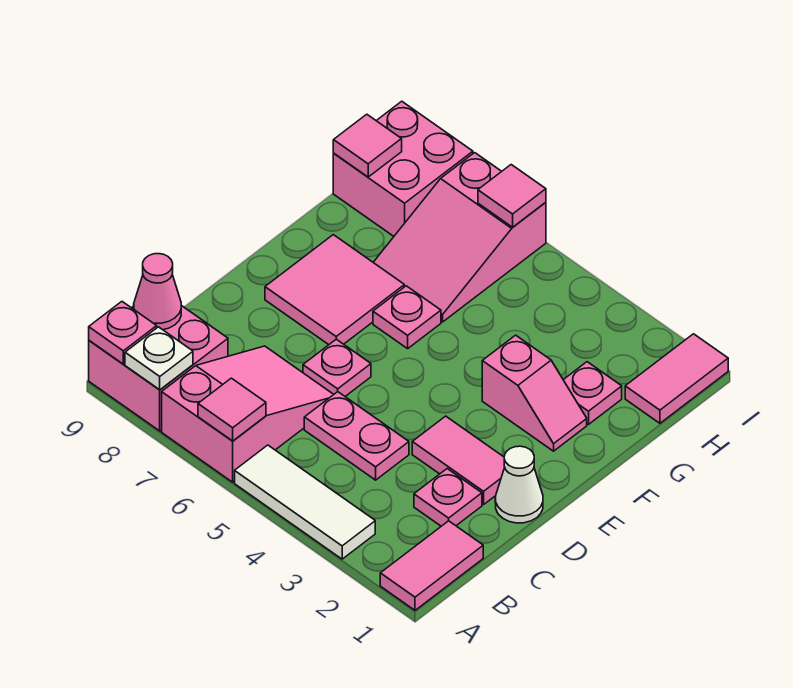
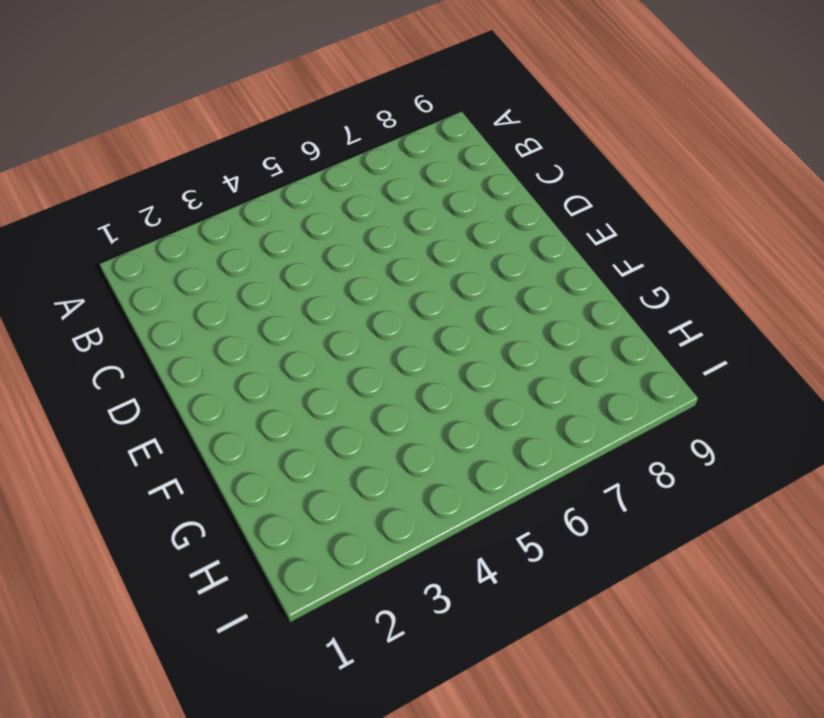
none -> pink 1x2 tile [380,521,483,610]
none -> white 1x3 tile [235,445,375,559]
none -> pink 2x3 slope [162,346,334,482]

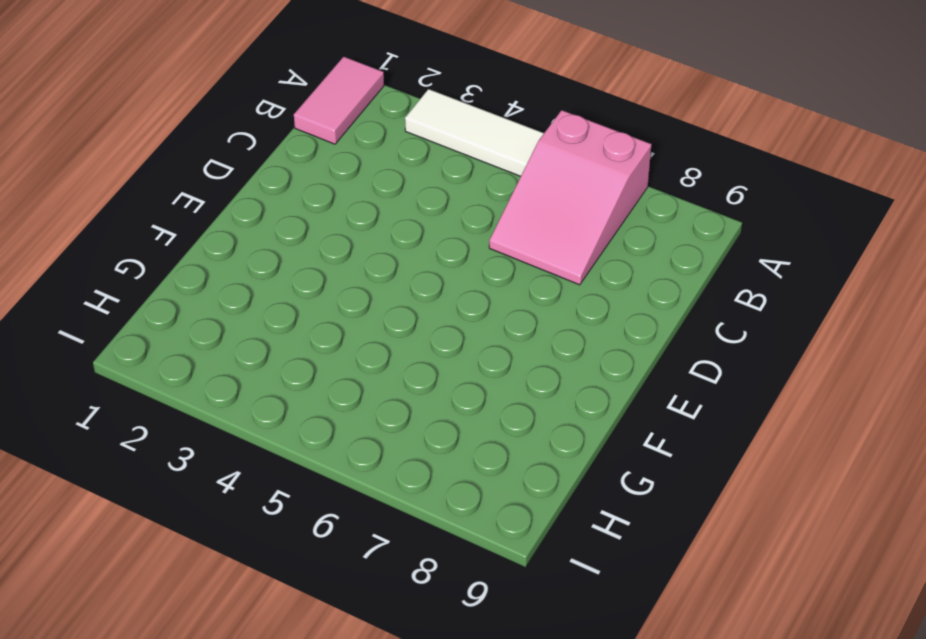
none -> pink 2x2 brick [89,305,228,431]
none -> pink 1x1 plate [414,469,482,526]
none -> pink 1x2 plate [304,392,409,480]

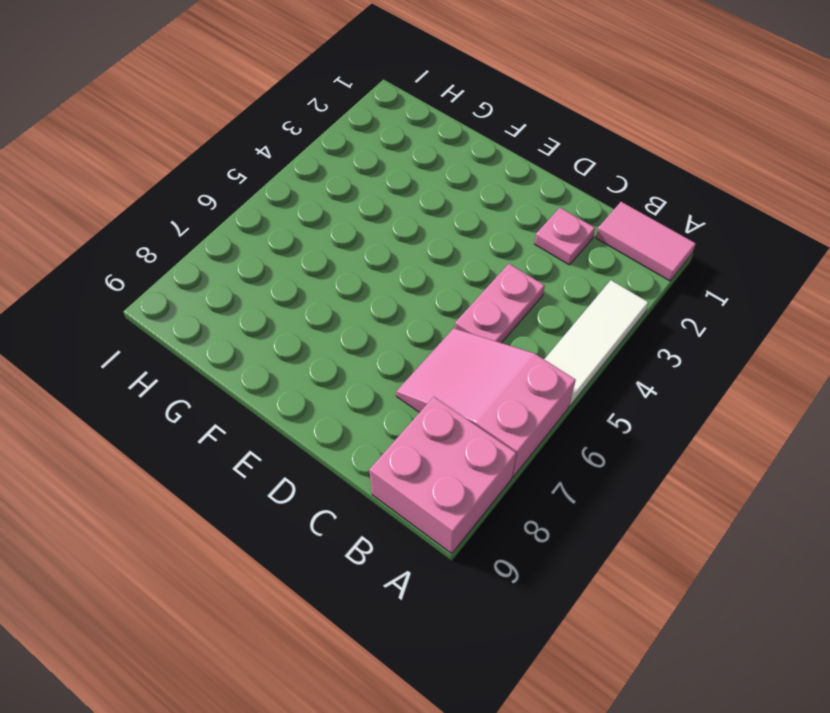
none -> white 1x1 cone [495,446,543,523]
none -> pink 1x2 tile [412,416,505,505]
none -> pink 1x1 plate [303,339,371,396]

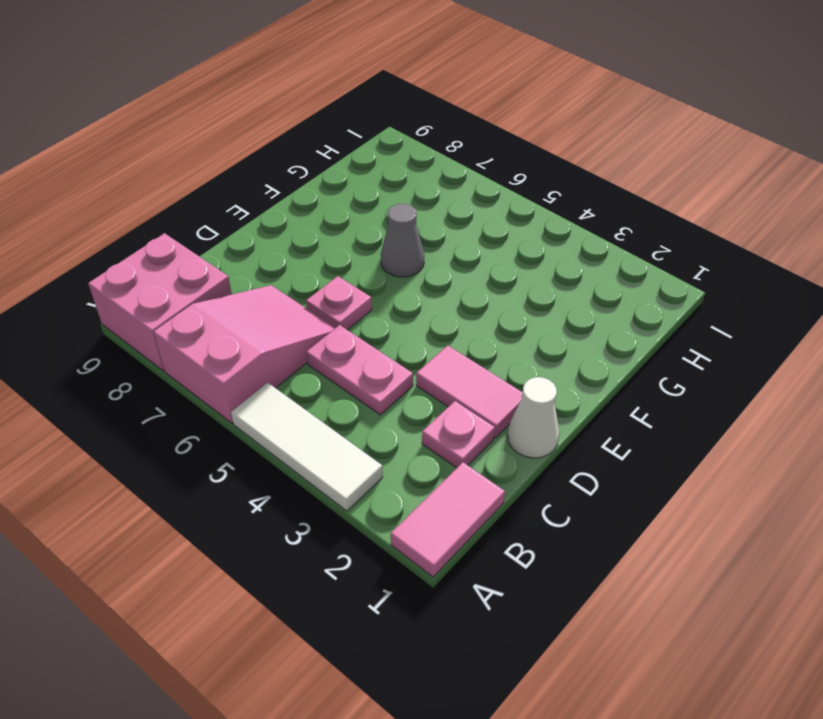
grey 1x1 cone [381,204,424,277] -> pink 1x1 plate [373,286,441,349]
none -> pink 2x2 tile [265,235,404,345]
none -> pink 1x2 slope [482,335,587,451]
none -> pink 1x1 plate [564,362,622,424]

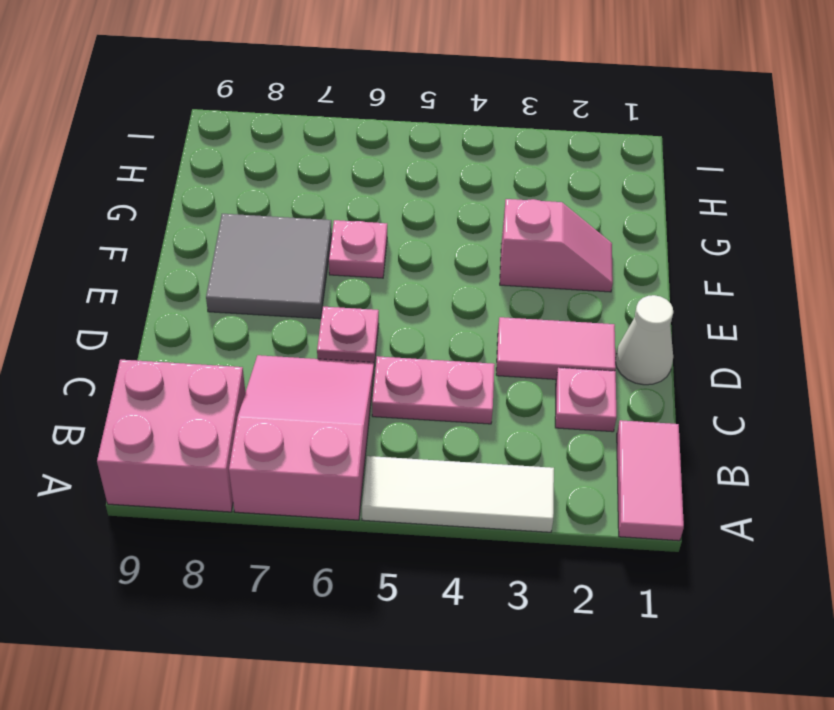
grey 2x2 tile [206,214,332,319] -> pink 2x2 tile [265,235,404,345]
none -> pink 1x1 plate [564,362,622,424]
none -> pink 2x3 slope [373,153,546,322]
none -> pink 1x2 tile [625,334,728,423]

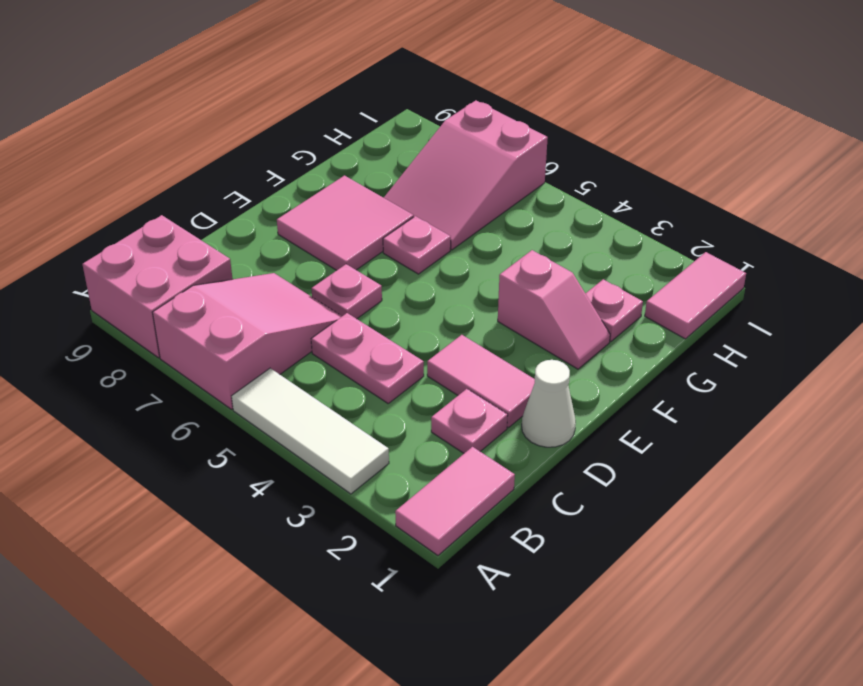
none -> pink 2x2 brick [333,101,473,236]
none -> pink 1x1 tile [198,378,266,441]
none -> white 1x1 plate [125,327,193,390]

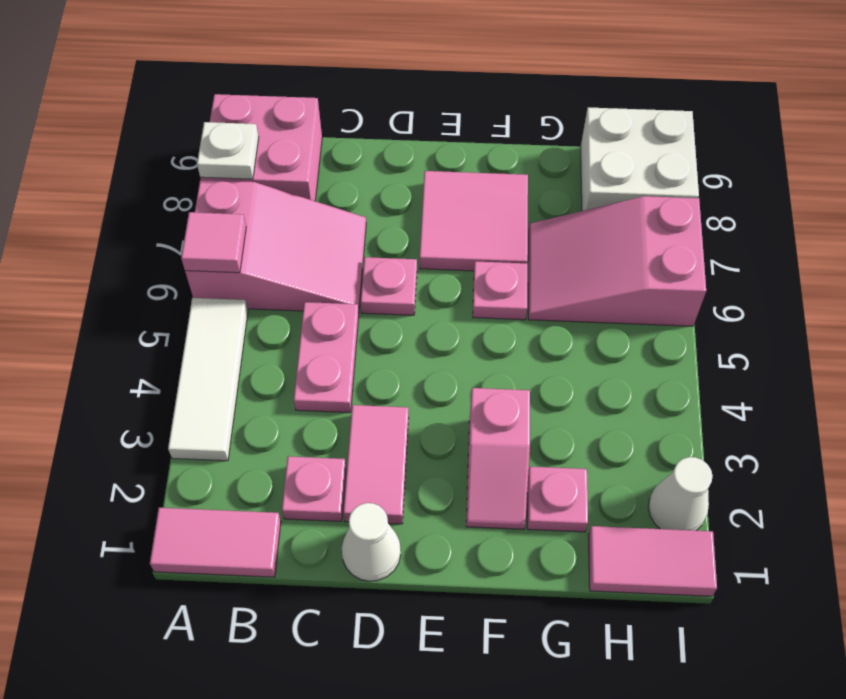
white 2x2 brick [581,107,699,211] -> pink 2x2 brick [333,101,473,236]
white 1x1 cone [648,457,713,531] -> none
none -> pink 1x1 plate [89,302,157,364]
none -> pink 1x1 cone [134,254,181,330]
none -> pink 1x1 tile [333,114,402,177]

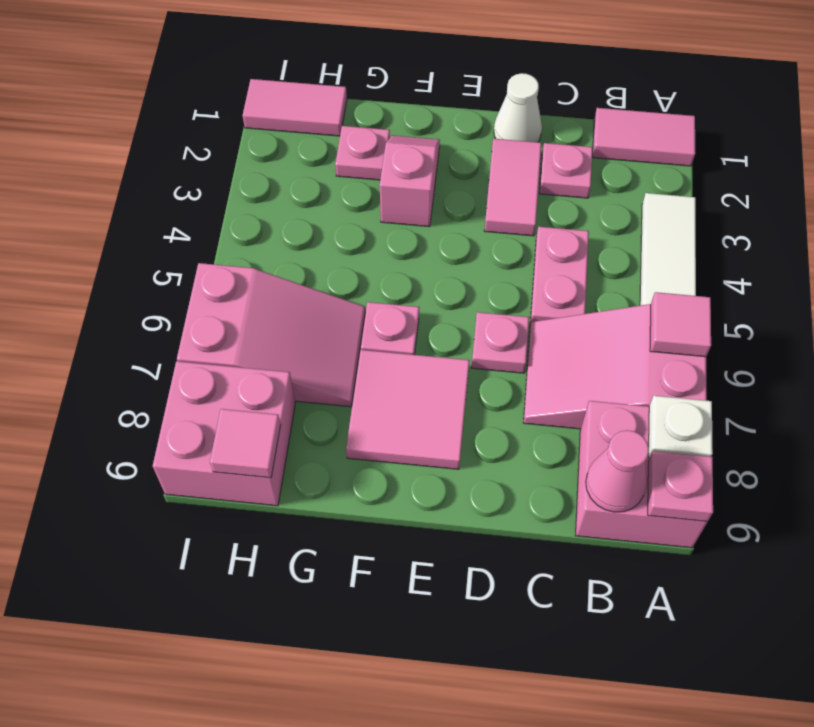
none -> pink 1x1 tile [478,165,546,227]

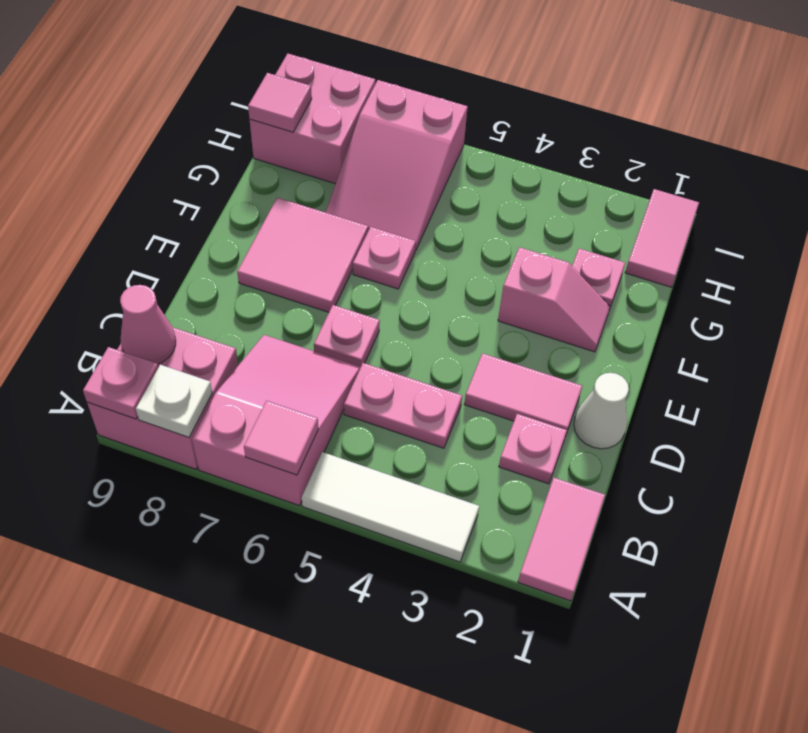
none -> pink 1x1 tile [478,165,546,227]

